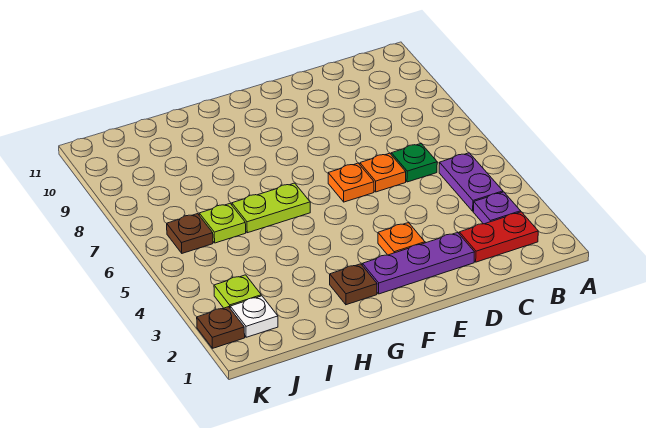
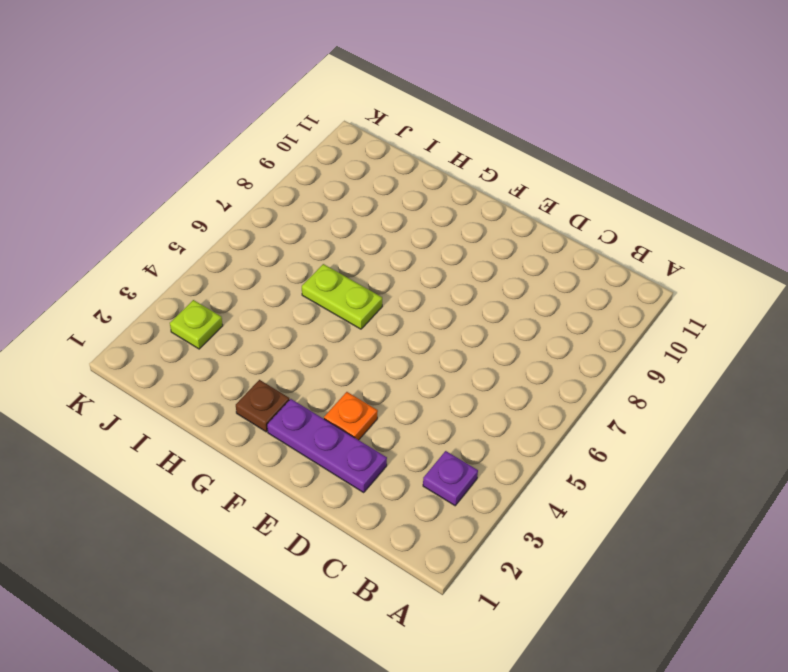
none -> red 1x2 plate [459,212,538,262]
none -> purple 1x2 plate [439,153,503,211]
none -> green 1x1 plate [391,144,437,182]

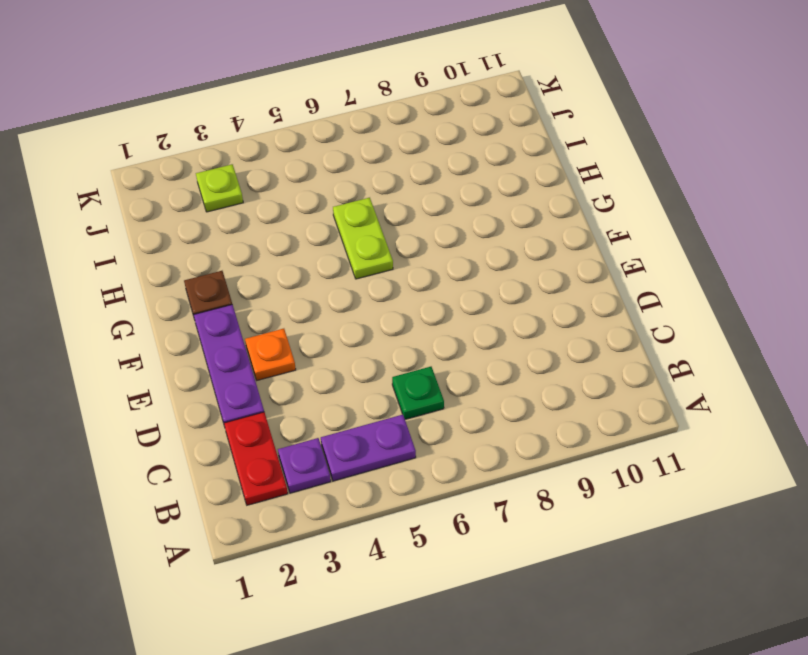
none -> orange 1x1 plate [360,153,406,192]
none -> orange 1x1 plate [328,163,374,202]
none -> lime 1x1 plate [199,204,246,243]

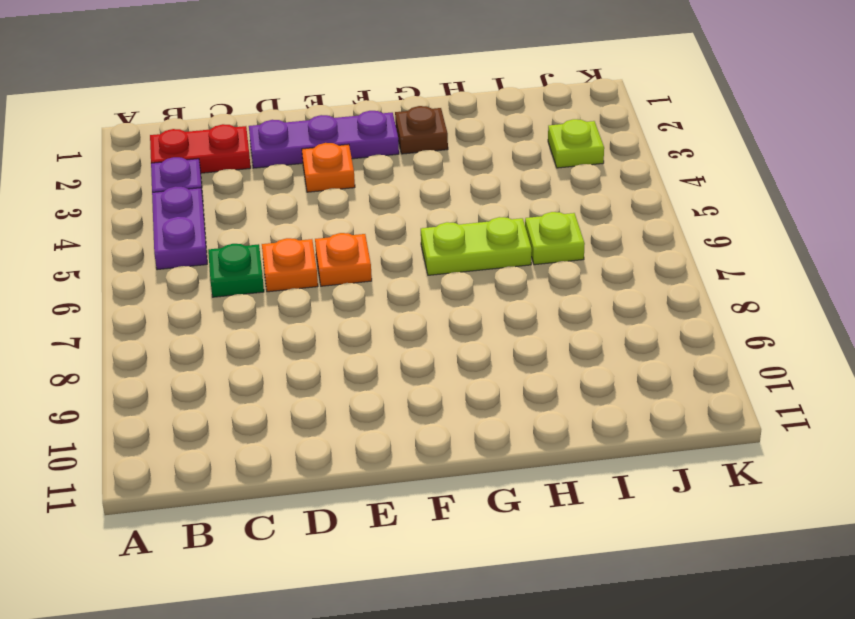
none -> white 1x1 plate [230,296,278,337]
none -> brown 1x1 plate [167,214,213,253]
none -> brown 1x1 plate [197,307,245,348]

